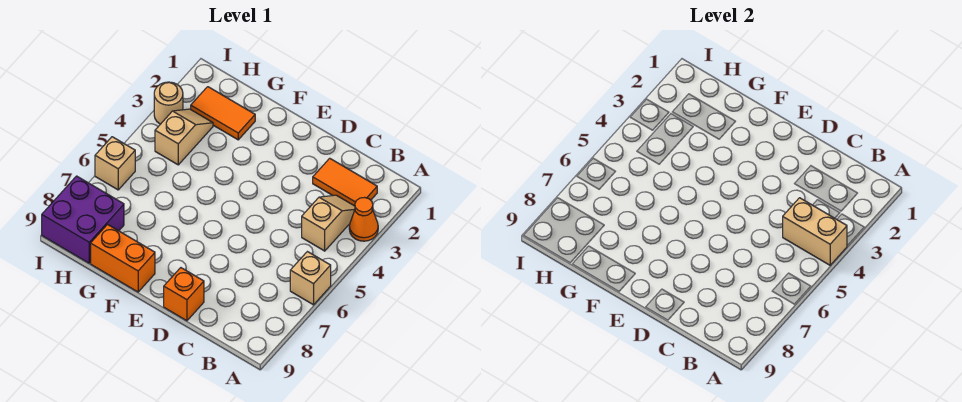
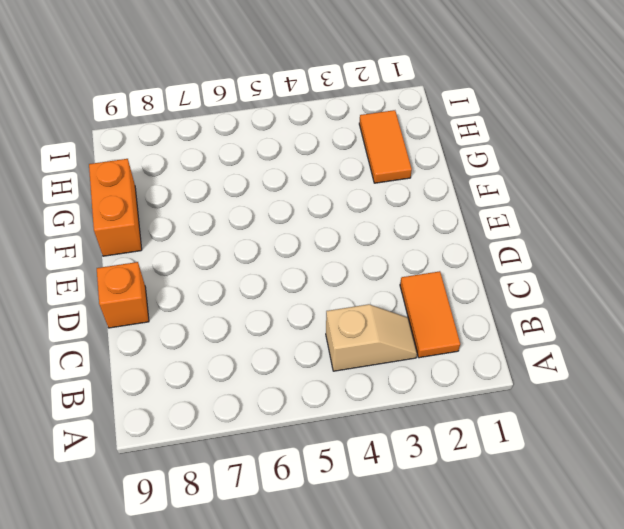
none -> orange 1x1 cone [349,197,378,241]
none -> tan 1x1 brick [290,252,331,305]
none -> tan 1x2 slope [155,109,213,165]

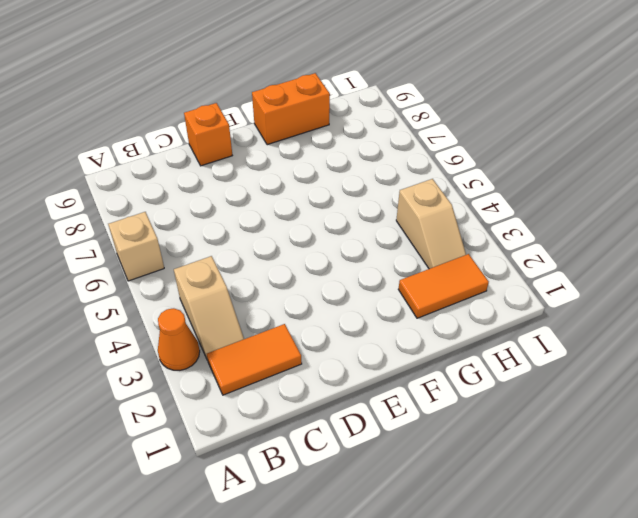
none -> purple 2x2 brick [42,176,124,263]
none -> tan 1x1 round brick [154,82,183,124]
none -> tan 1x1 brick [95,137,135,190]

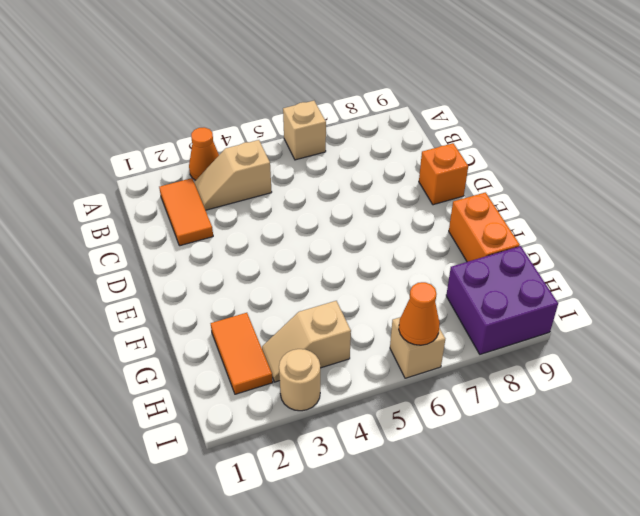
orange 1x1 cone [399,282,440,345] -> none
none -> tan 1x2 brick [783,198,847,265]

